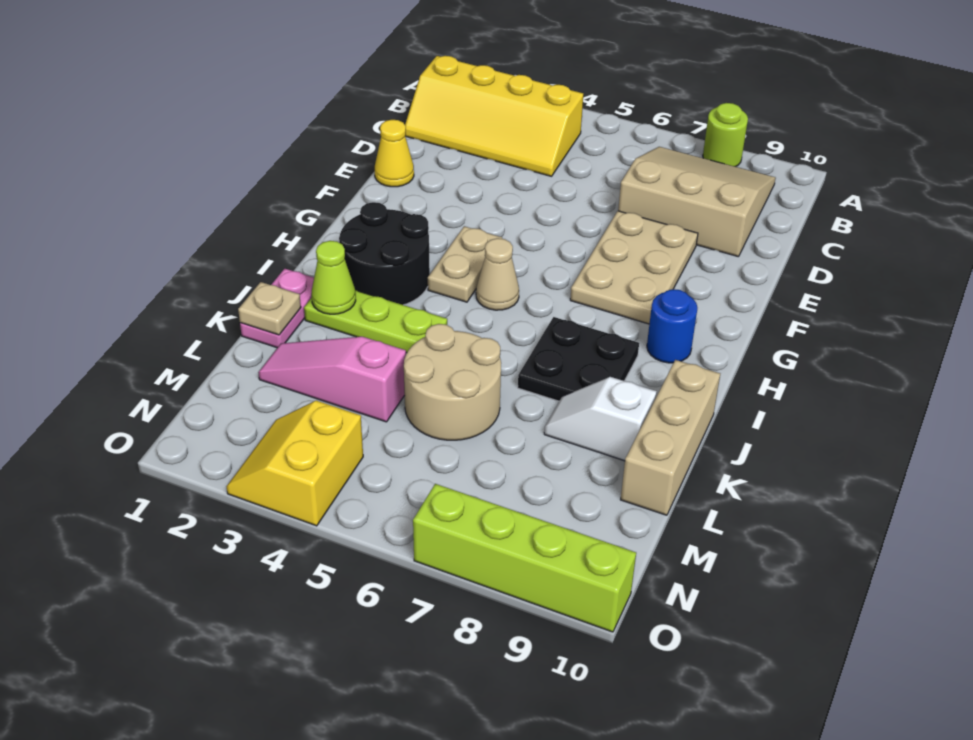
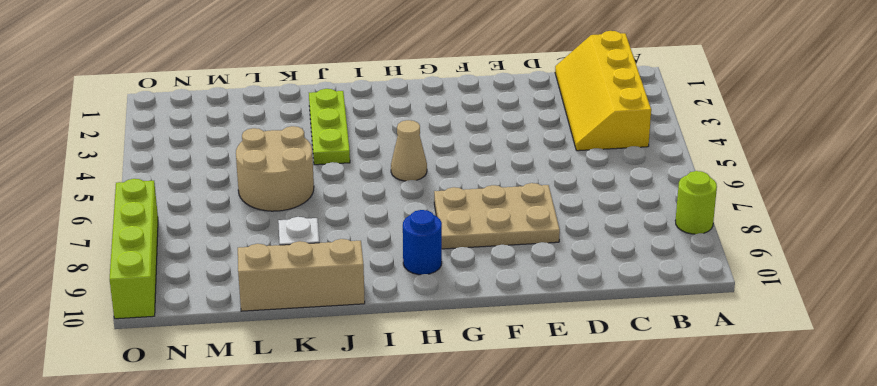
none -> tan 3x3 slope [618,147,776,257]
none -> yellow 1x1 cone [375,120,414,187]
none -> tan 1x2 plate [428,226,502,302]

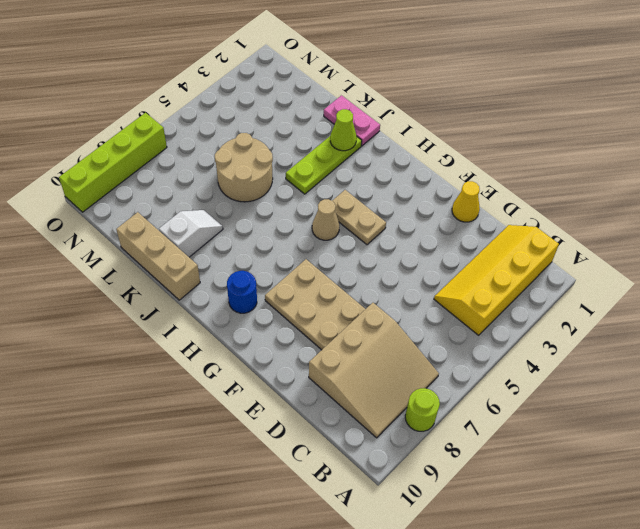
none -> black 2x2 round brick [339,202,430,305]
none -> black 2x2 plate [518,317,639,401]
none -> pink 1x3 slope [258,337,406,422]

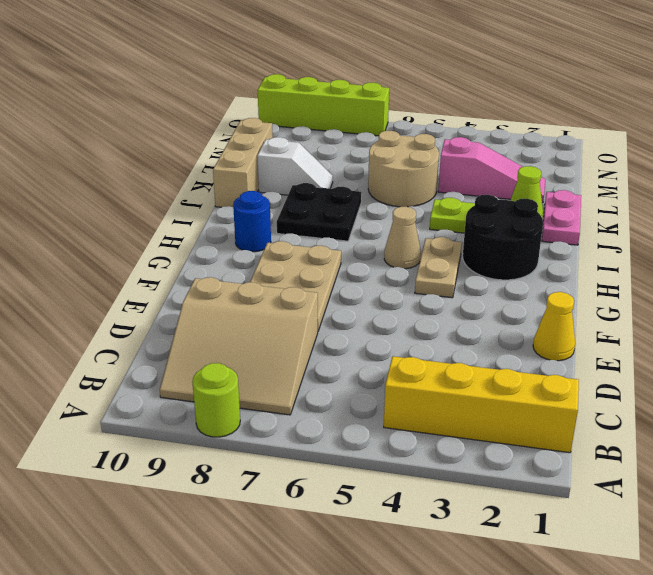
none -> yellow 2x2 slope [226,401,363,526]
none -> tan 1x1 plate [238,282,301,335]

